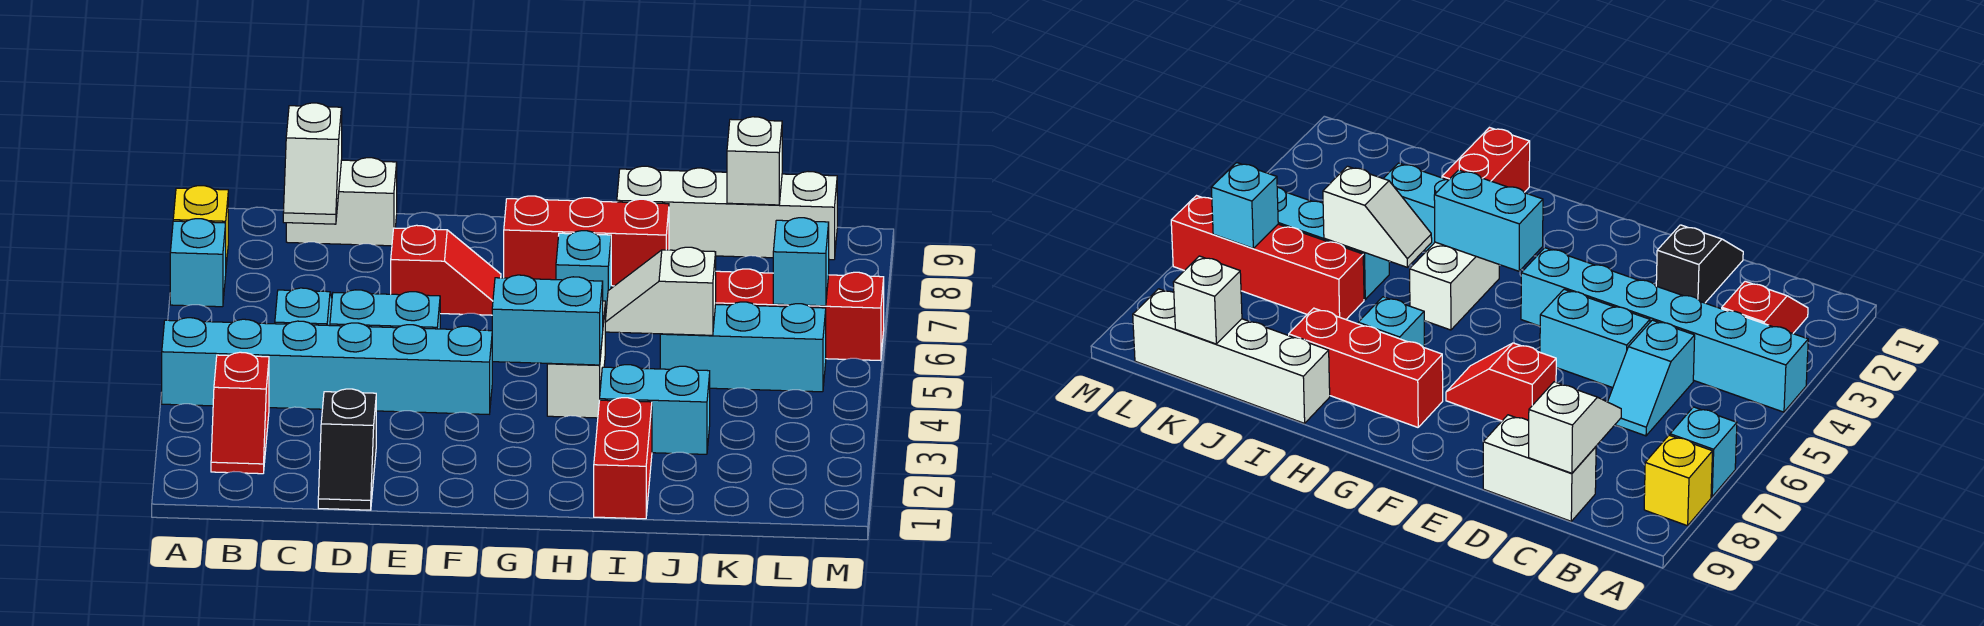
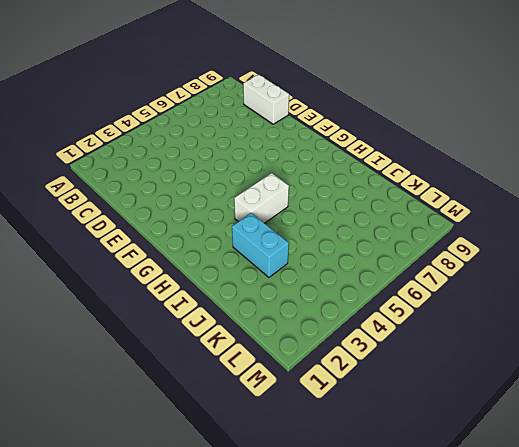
none -> cyan 1x6 brick [162,318,492,414]
none -> cyan 1x1 brick [170,219,226,307]
none -> yellow 1x1 brick [173,186,228,265]

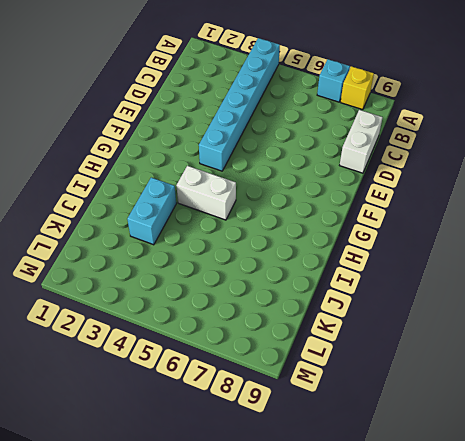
none -> red 1x2 slope [211,352,269,474]
none -> cyan 1x2 slope [275,288,332,326]
none -> black 1x2 slope [318,389,376,510]

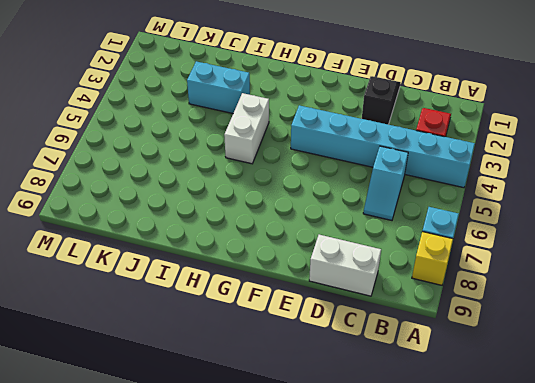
none -> cyan 1x2 brick [330,290,440,329]
none -> red 1x2 slope [391,225,501,315]
none -> red 1x3 brick [504,196,669,286]

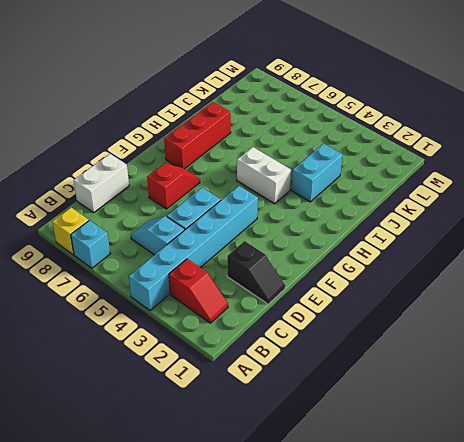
none -> cyan 1x1 brick [556,231,611,318]
none -> red 1x2 brick [594,398,652,519]
none -> white 1x4 brick [617,166,837,260]

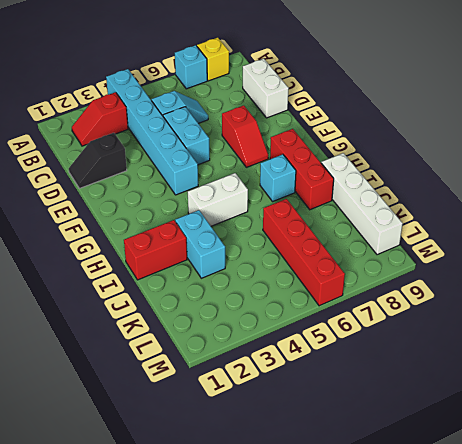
none -> cyan 1x3 brick [660,302,826,392]
none -> white 1x2 slope [283,103,342,224]
none -> cyan 1x2 brick [492,275,603,365]

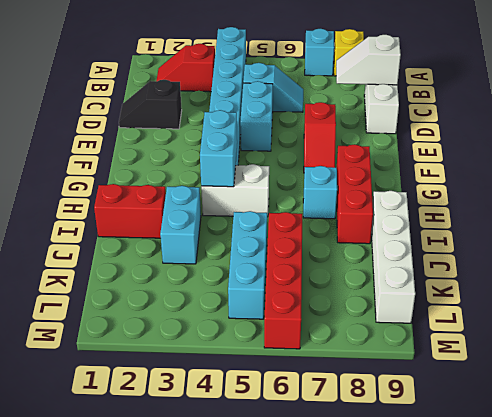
none -> white 1x2 slope [605,247,716,335]
none -> white 1x1 brick [727,117,782,205]
none -> cyan 1x1 brick [773,218,829,306]

